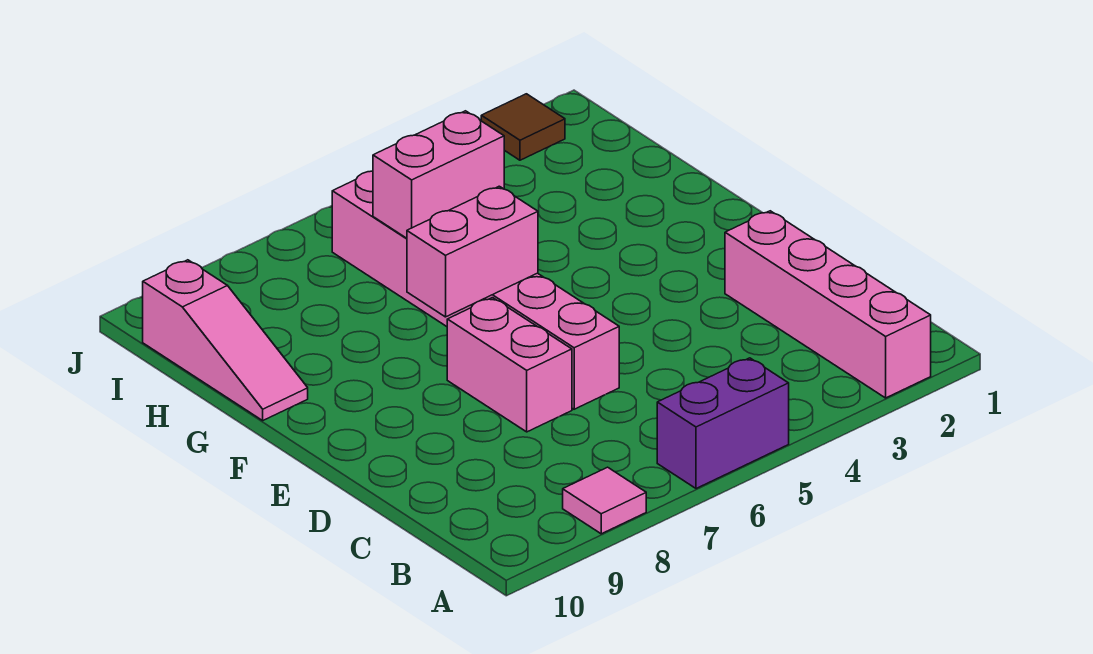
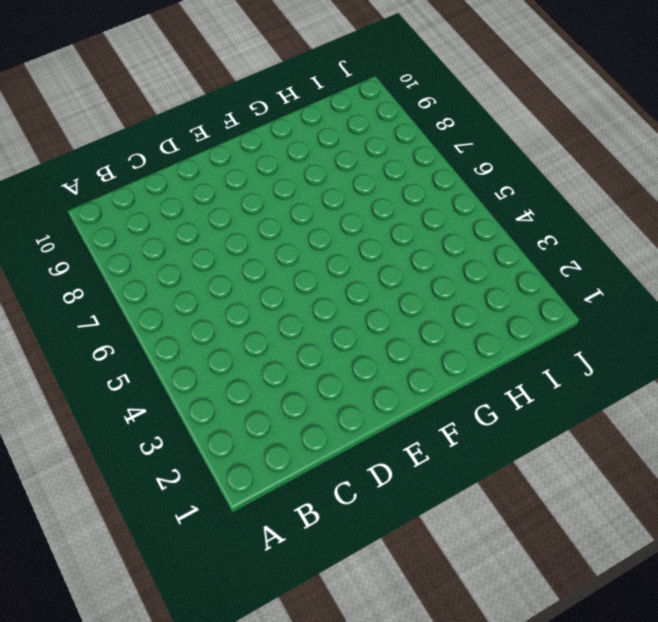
none -> pink 1x4 brick [725,211,931,398]
none -> purple 1x2 brick [657,358,789,489]

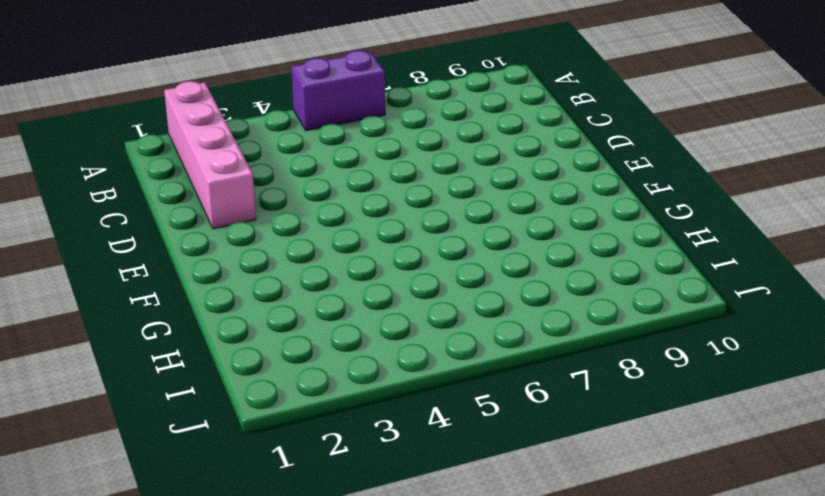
none -> pink 1x1 tile [563,467,646,534]
none -> pink 1x6 brick [332,171,619,409]

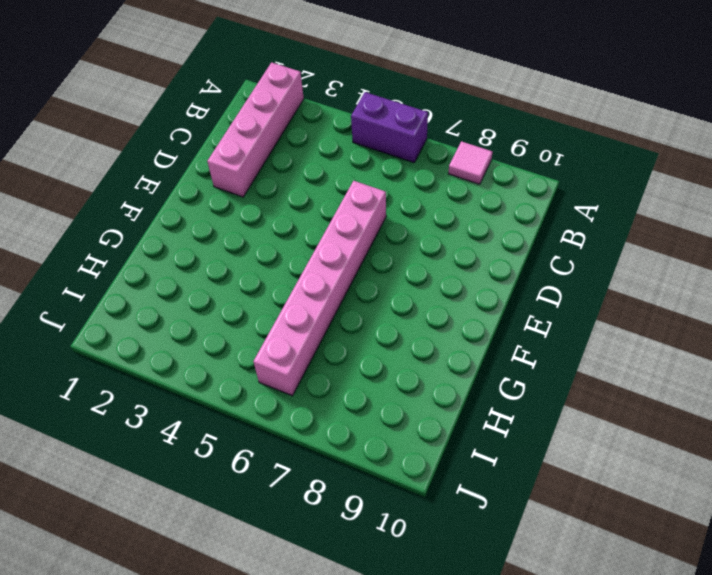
none -> pink 1x2 brick [447,298,572,432]
none -> pink 1x3 slope [143,260,308,420]

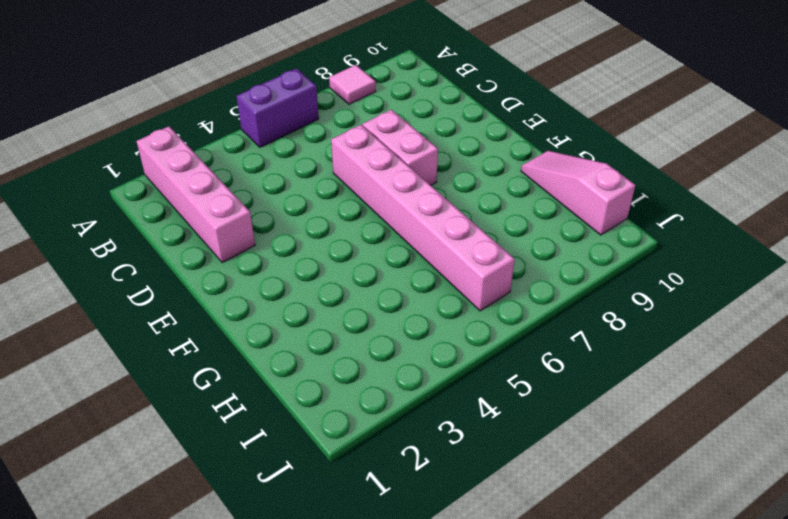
none -> brown 1x1 tile [481,94,565,160]
none -> pink 1x2 brick [407,186,538,317]

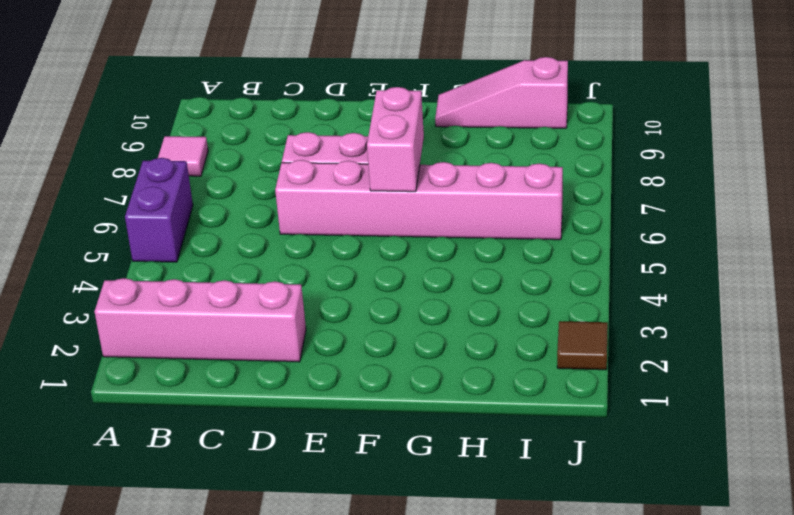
none -> pink 1x2 brick [373,111,504,238]

